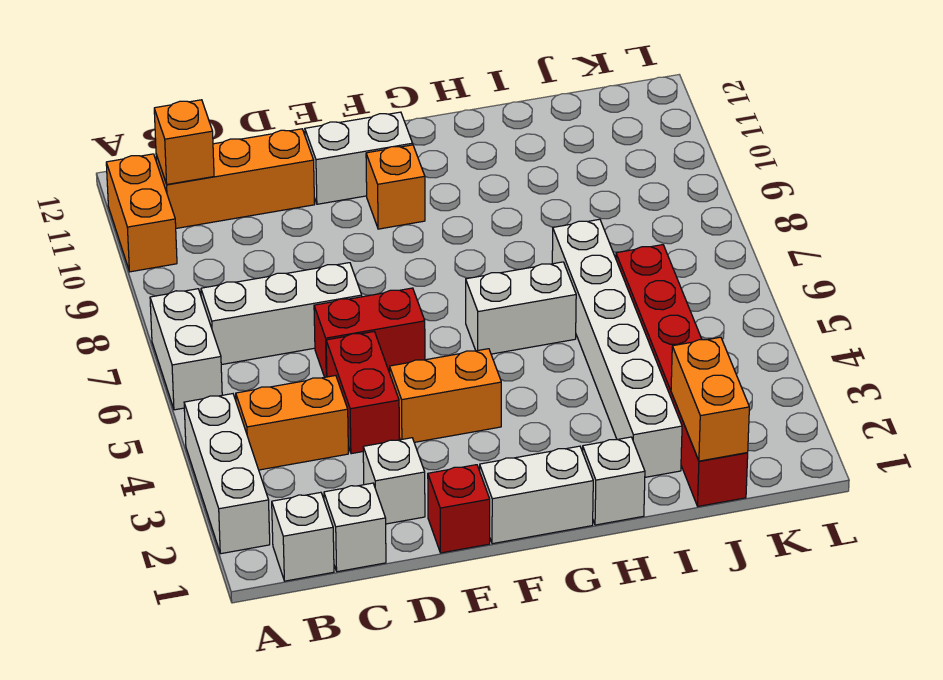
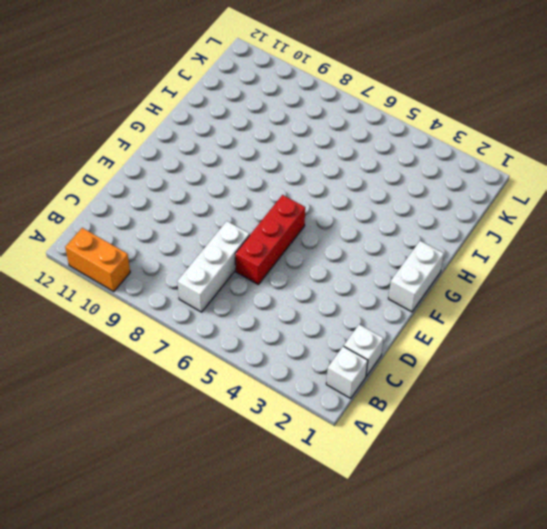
red 1x3 brick [235,195,305,284] -> red 1x2 brick [314,288,425,377]
none -> white 1x3 brick [184,394,270,554]
none -> white 1x2 brick [150,289,222,410]
none -> orange 1x2 brick [236,376,348,470]

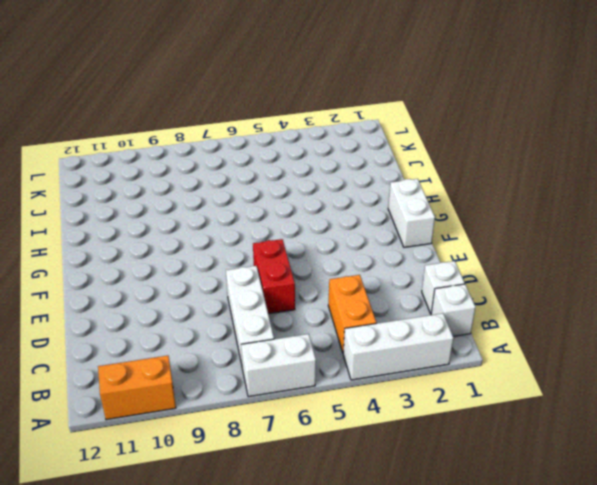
none -> orange 1x3 brick [156,129,315,228]
none -> white 1x1 brick [363,438,425,524]
none -> red 1x2 brick [326,332,399,454]

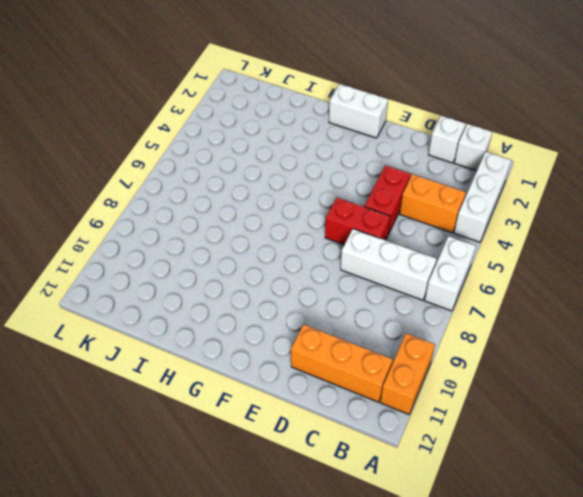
none -> white 1x1 brick [363,438,425,524]
none -> red 1x1 brick [428,465,490,553]
none -> orange 1x2 brick [390,349,501,442]

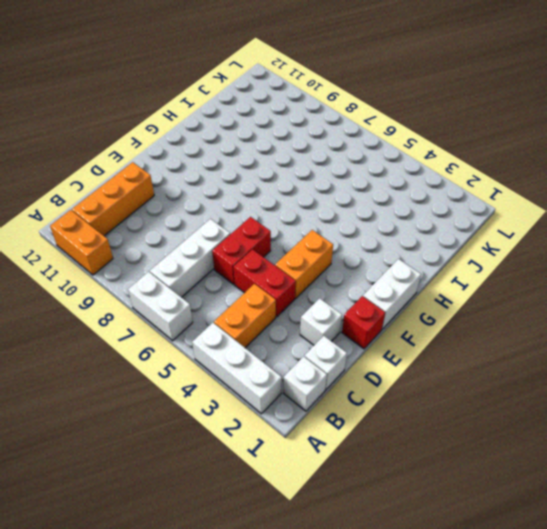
none -> white 1x2 brick [305,112,413,204]
none -> orange 1x1 brick [366,145,425,229]
none -> white 1x2 brick [466,262,576,354]

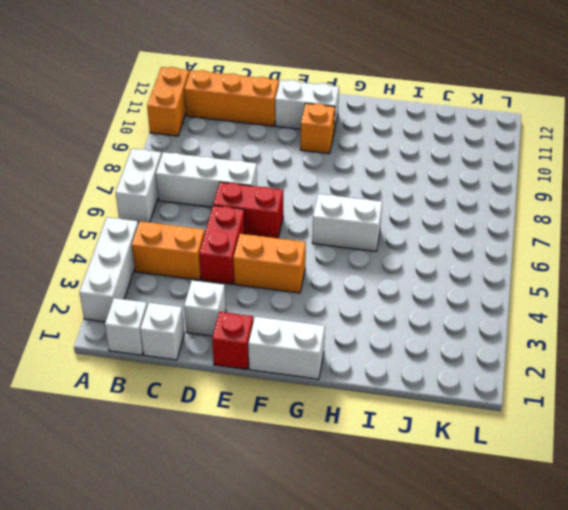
none -> white 1x1 brick [583,437,645,525]
none -> white 1x6 brick [552,219,682,477]
none -> red 1x6 brick [616,245,748,506]

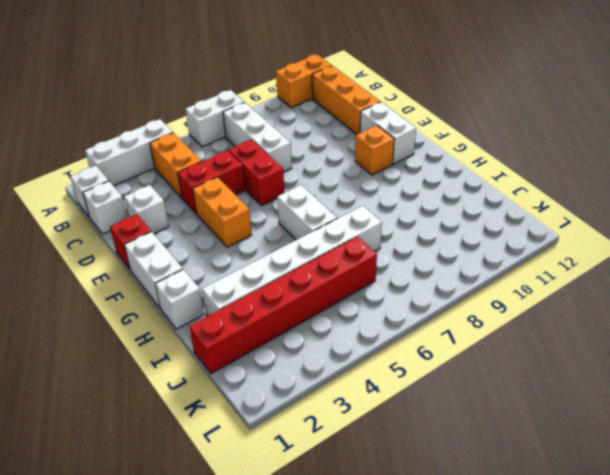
none -> orange 1x1 brick [154,100,214,184]
none -> orange 1x2 brick [671,337,749,461]

